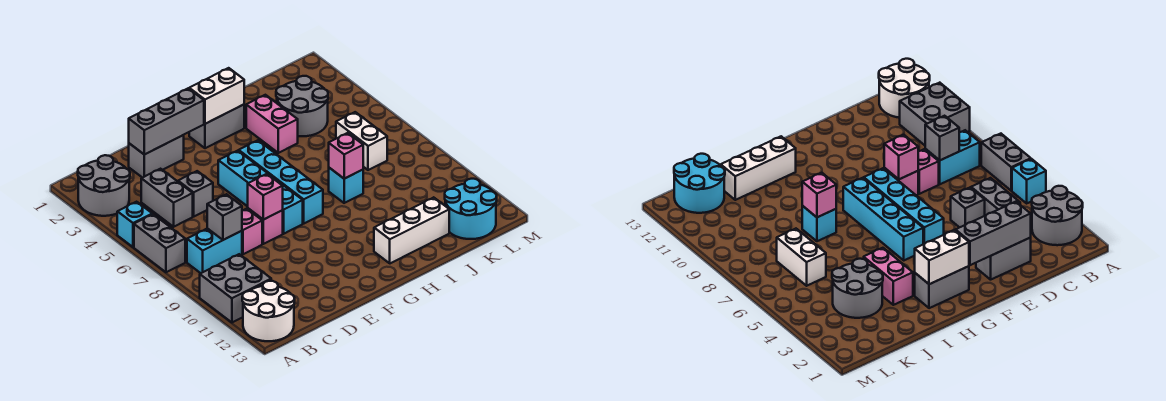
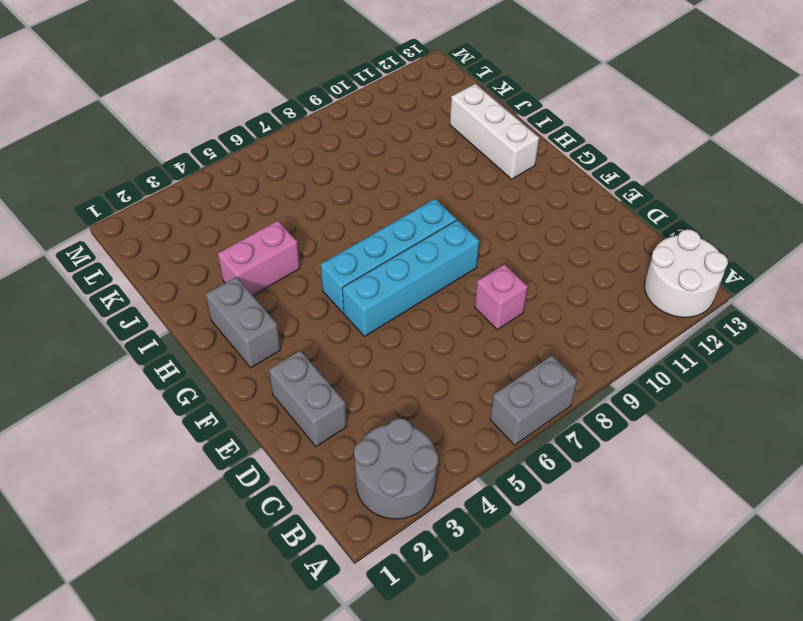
none -> cyan 1x1 brick [117,202,152,247]
none -> grey 2x2 brick [200,254,271,322]
none -> cyan 1x2 brick [187,228,242,273]

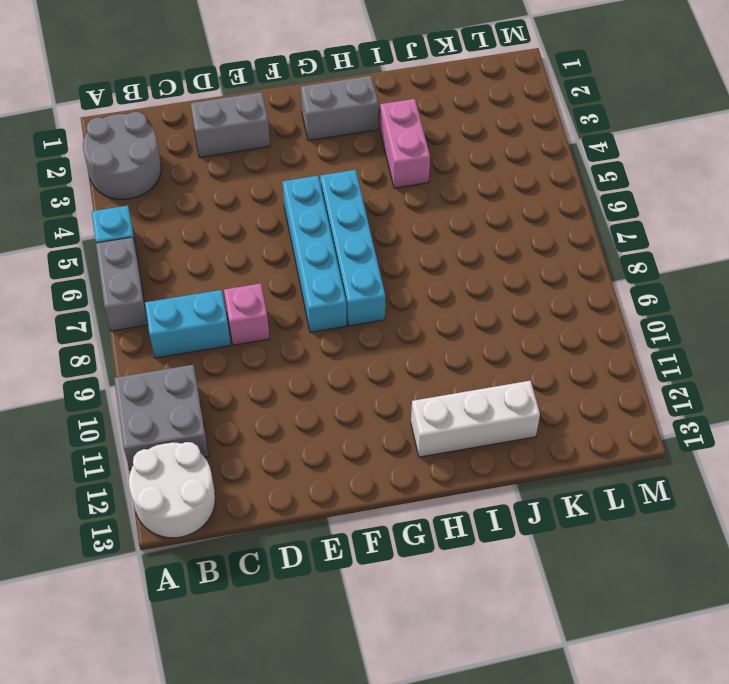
none -> grey 1x2 brick [141,169,193,227]
none -> grey 1x1 brick [178,171,213,216]
none -> pink 1x1 brick [248,208,283,244]

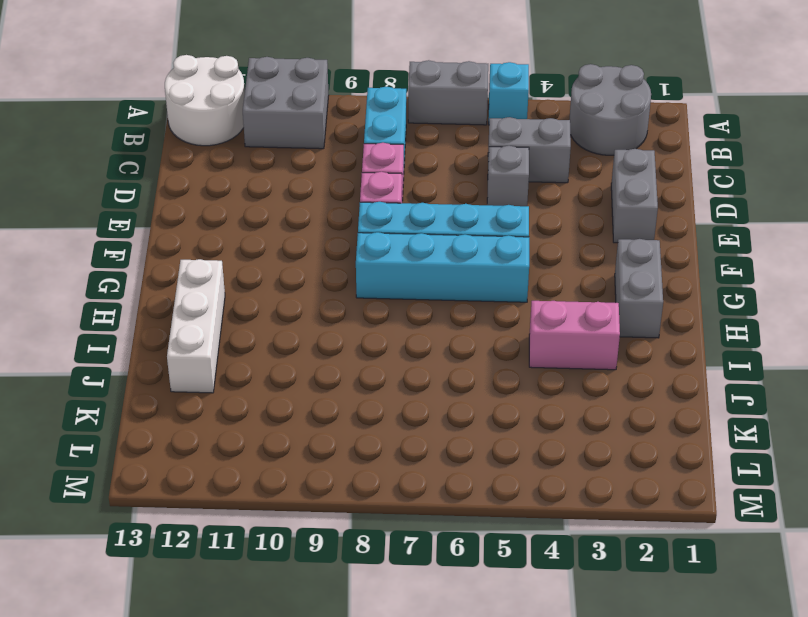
none -> cyan 1x1 brick [329,168,363,203]
none -> grey 2x2 round brick [276,76,328,136]
none -> white 1x2 brick [336,112,387,170]

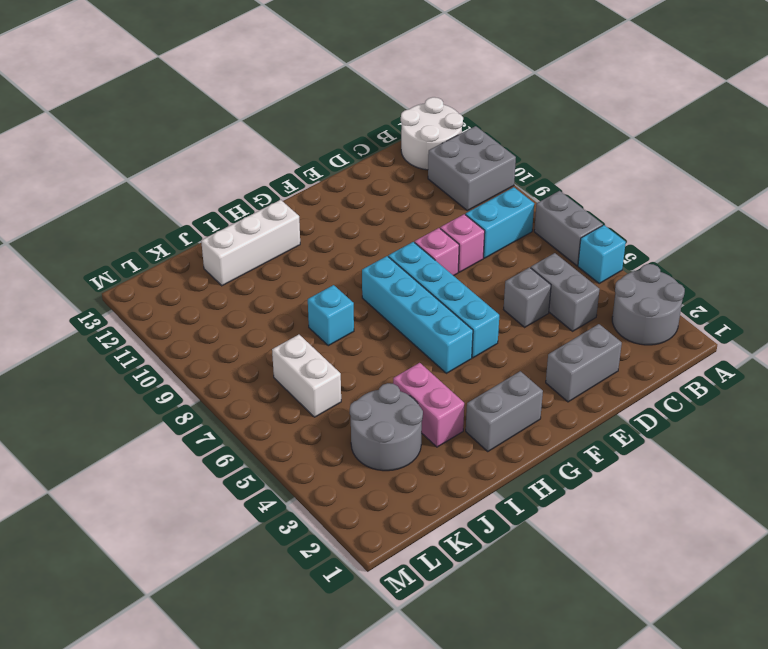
none -> cyan 2x2 round brick [445,179,497,239]
none -> grey 1x1 brick [207,194,242,240]
none -> grey 1x3 brick [129,88,204,155]

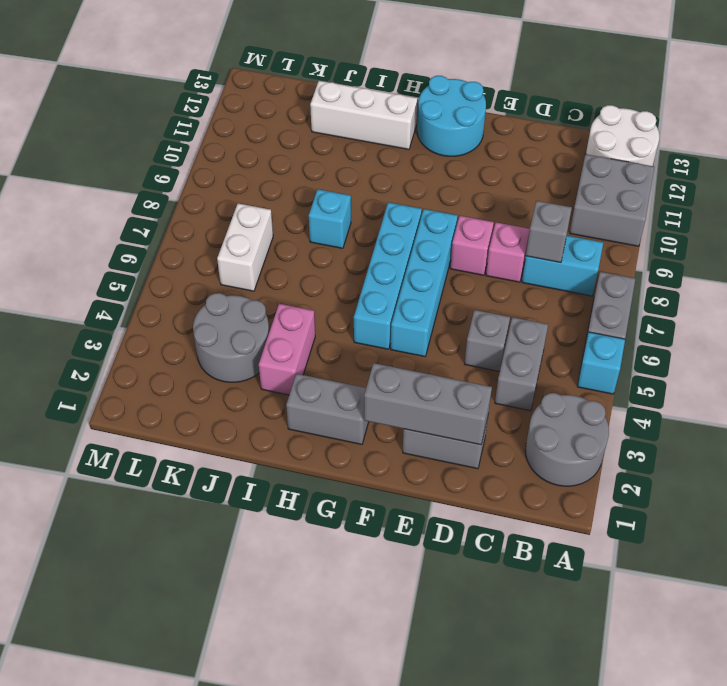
cyan 2x2 round brick [417,76,486,156] -> cyan 2x2 round brick moved to [445,179,497,239]
none -> pink 1x1 brick [248,174,283,220]
none -> white 1x2 brick [189,68,244,124]
none -> pink 1x1 brick [329,133,363,179]

